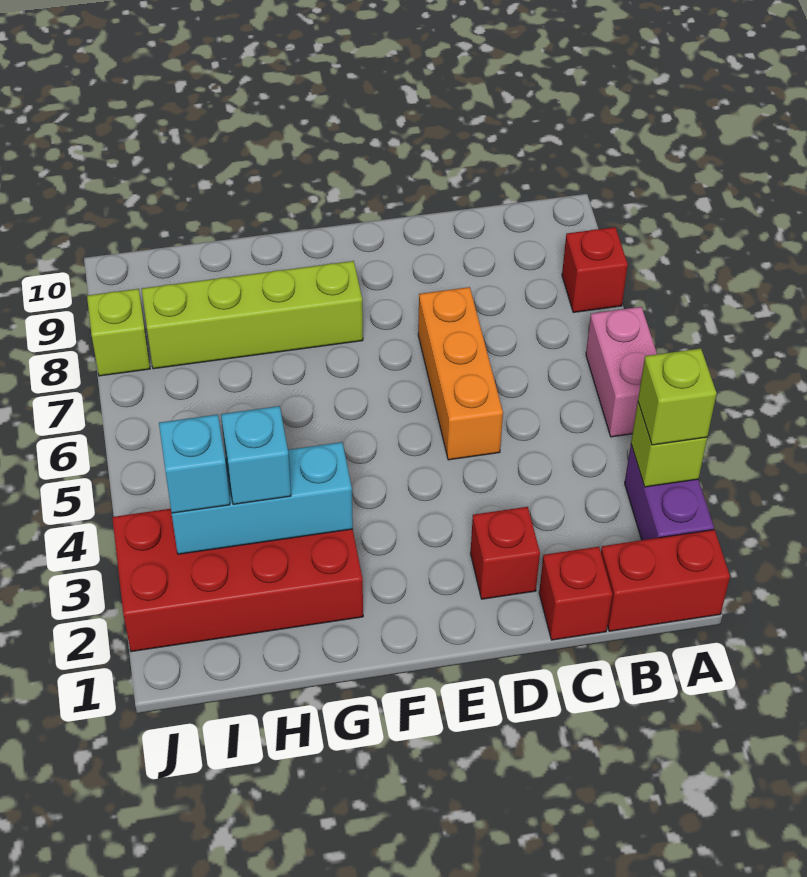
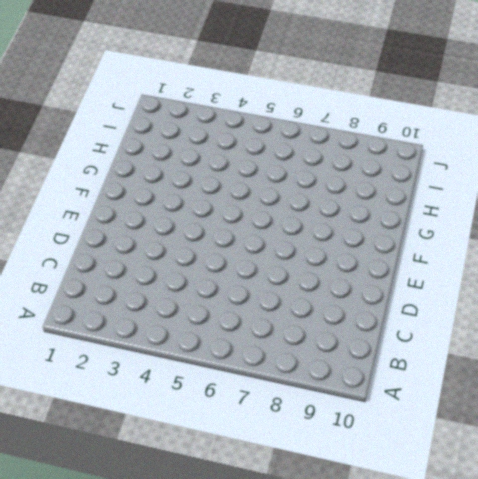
none -> red 1x2 brick [601,530,730,631]
none -> purple 1x2 brick [625,445,714,540]
none -> pink 1x2 brick [586,307,657,437]

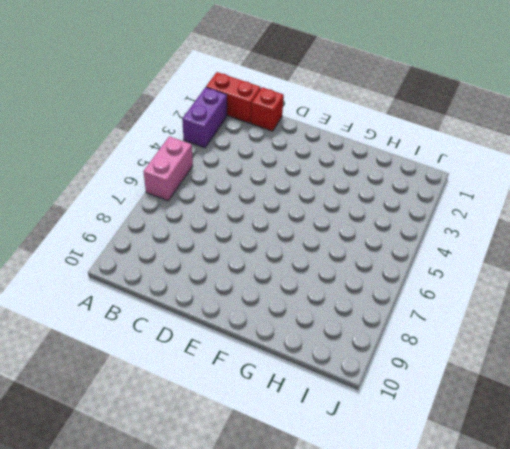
none -> red 1x1 brick [562,227,628,313]
none -> red 1x1 brick [470,507,540,599]
none -> orange 1x3 brick [418,287,503,460]

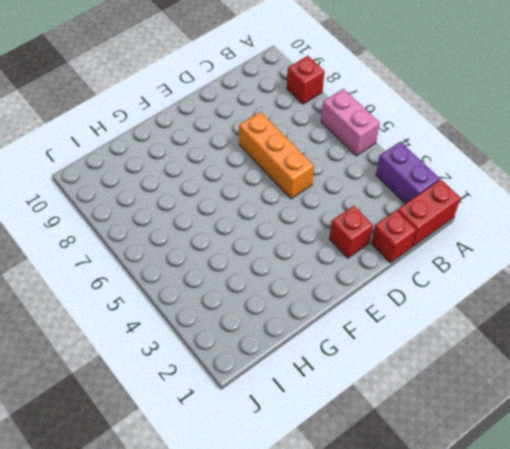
none -> lime 1x4 brick [142,261,363,369]
none -> red 2x4 brick [112,509,363,652]
none -> lime 1x1 brick [87,289,150,376]

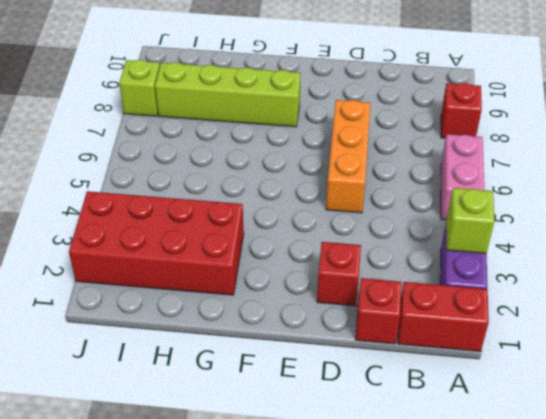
none -> cyan 1x3 brick [172,442,353,554]
none -> lime 1x1 brick [638,348,717,445]
none -> cyan 1x1 brick [221,406,291,504]

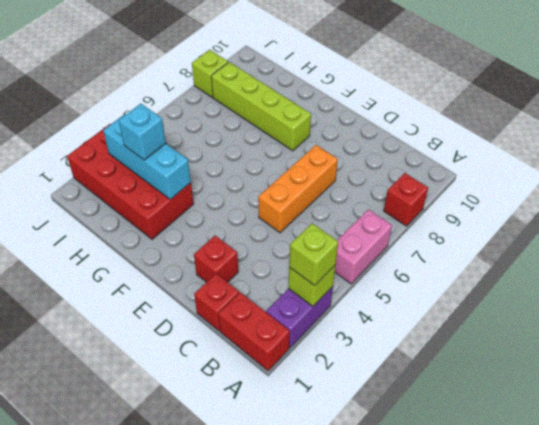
none -> cyan 1x1 brick [159,415,230,513]

